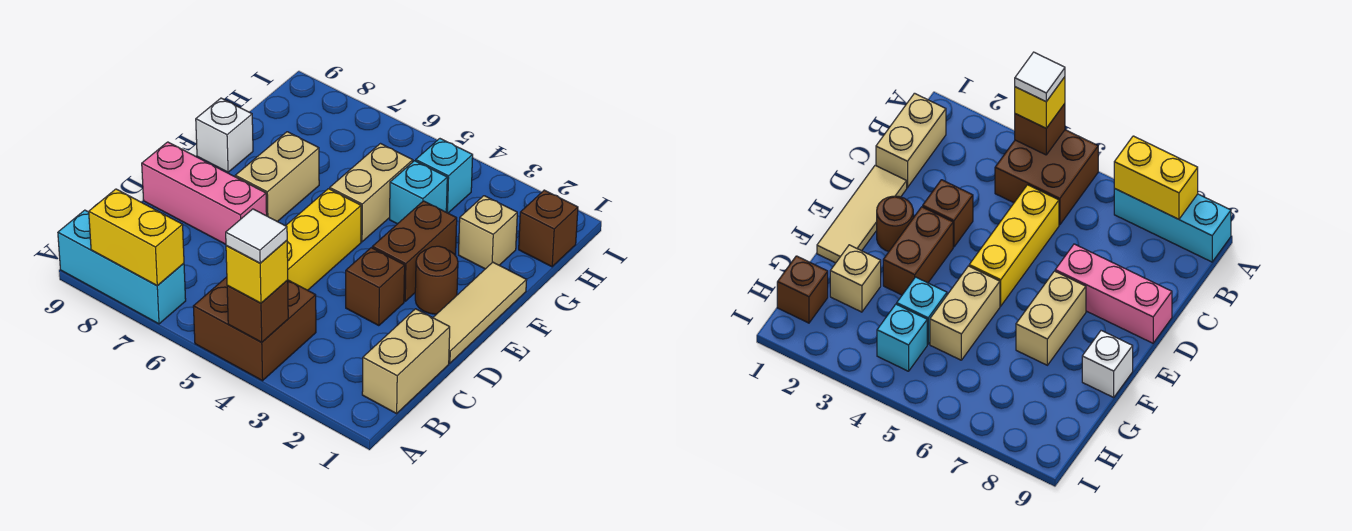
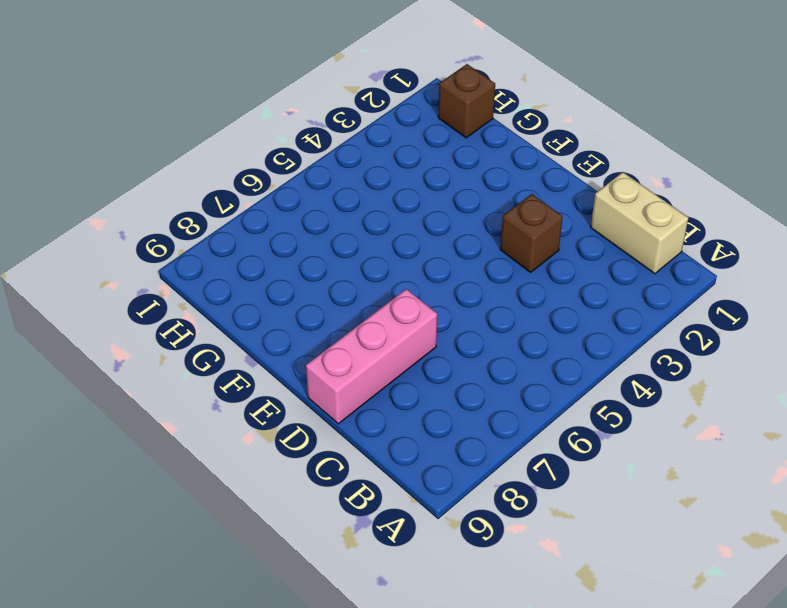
none -> brown 2x2 brick [193,277,316,381]
none -> cyan 1x3 brick [58,210,186,324]
none -> yellow 1x3 brick [286,189,361,290]

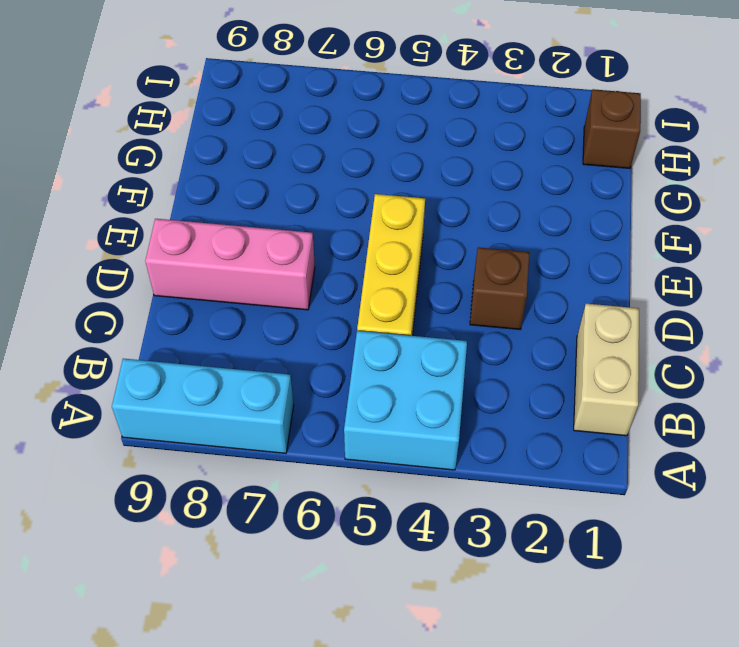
cyan 2x2 brick [344,331,467,470] -> brown 2x2 brick [193,277,316,381]
none -> tan 1x3 tile [433,262,527,363]
none -> brown 1x1 round brick [415,246,458,314]
none -> brown 1x2 brick [372,201,457,301]

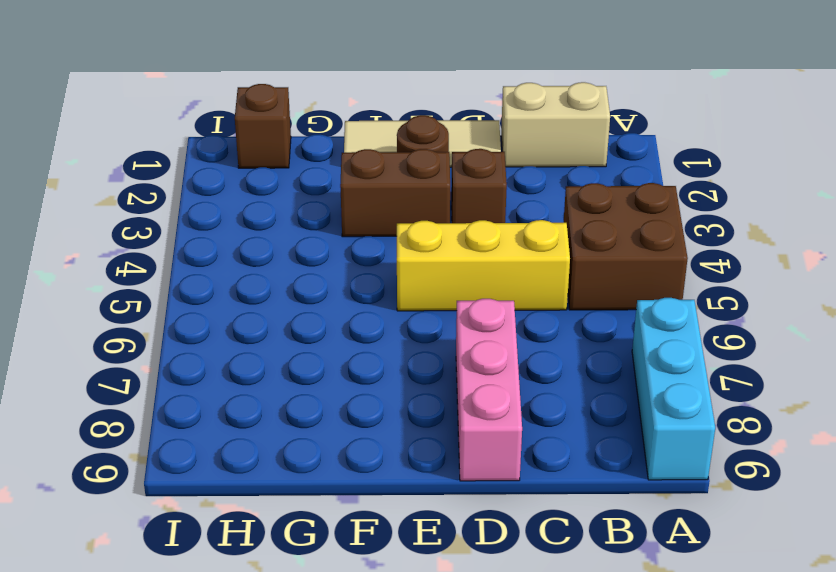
none -> tan 1x2 brick [235,132,319,222]
none -> tan 1x2 brick [330,144,413,242]
none -> white 1x1 brick [196,98,253,172]

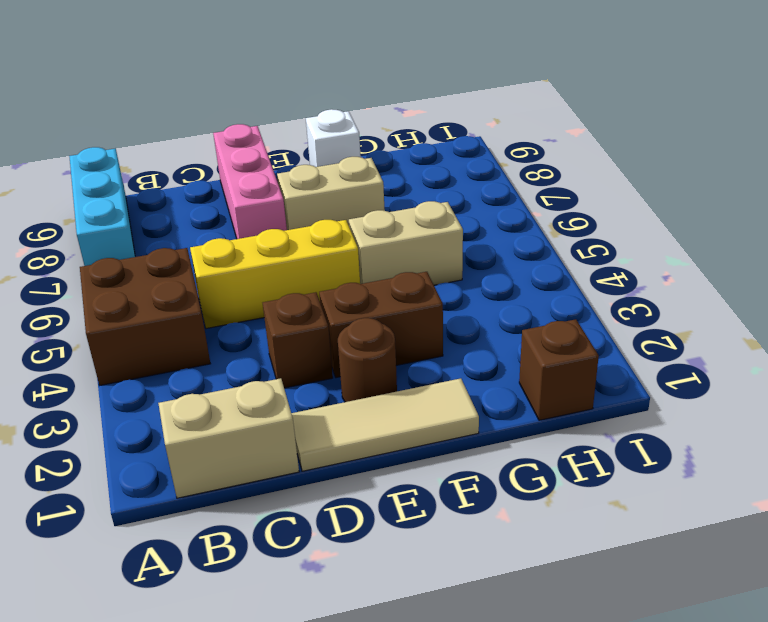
none -> tan 1x1 brick [459,196,517,269]
none -> cyan 1x1 brick [390,161,447,224]
none -> cyan 1x1 brick [416,139,473,213]

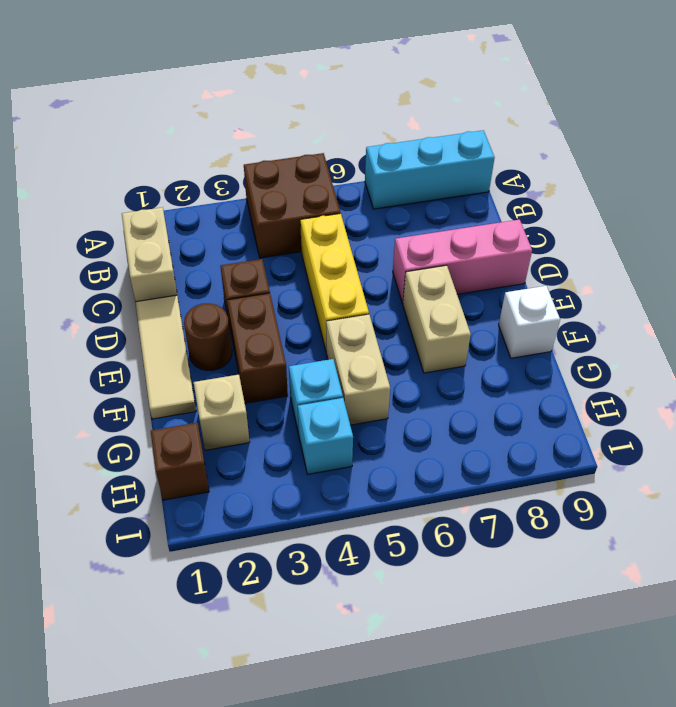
none -> brown 1x1 brick [227,280,288,342]
none -> yellow 1x2 brick [89,189,184,286]
none -> yellow 1x1 brick [226,240,288,303]

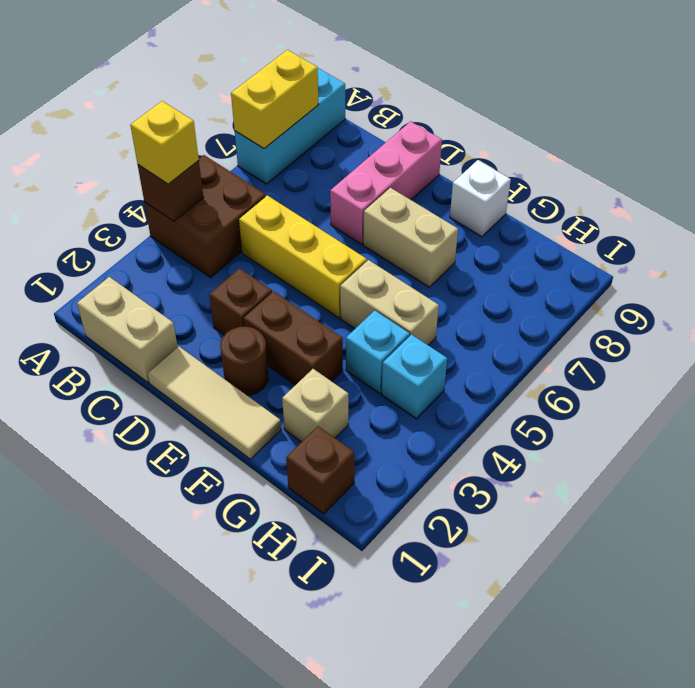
none -> white 1x1 tile [226,209,287,263]

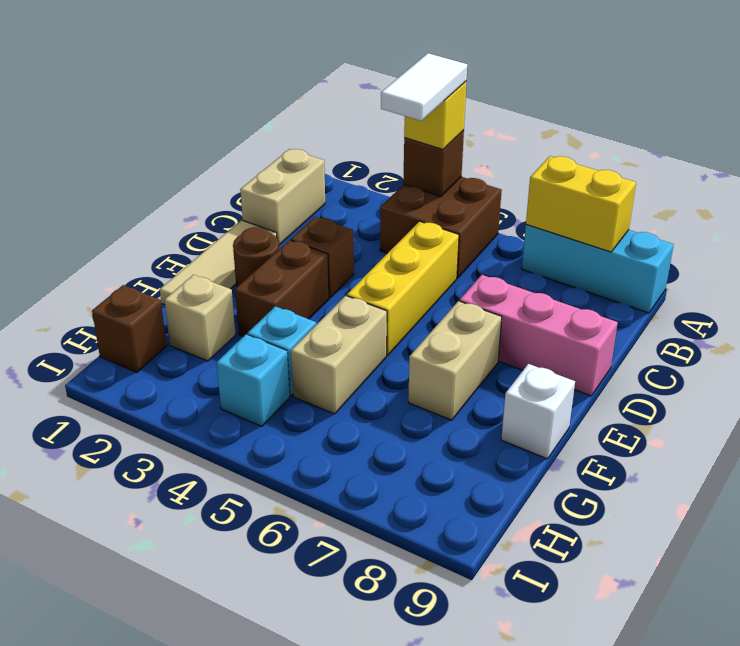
white 1x2 tile [381,53,467,121] -> white 1x1 tile [226,209,287,263]

